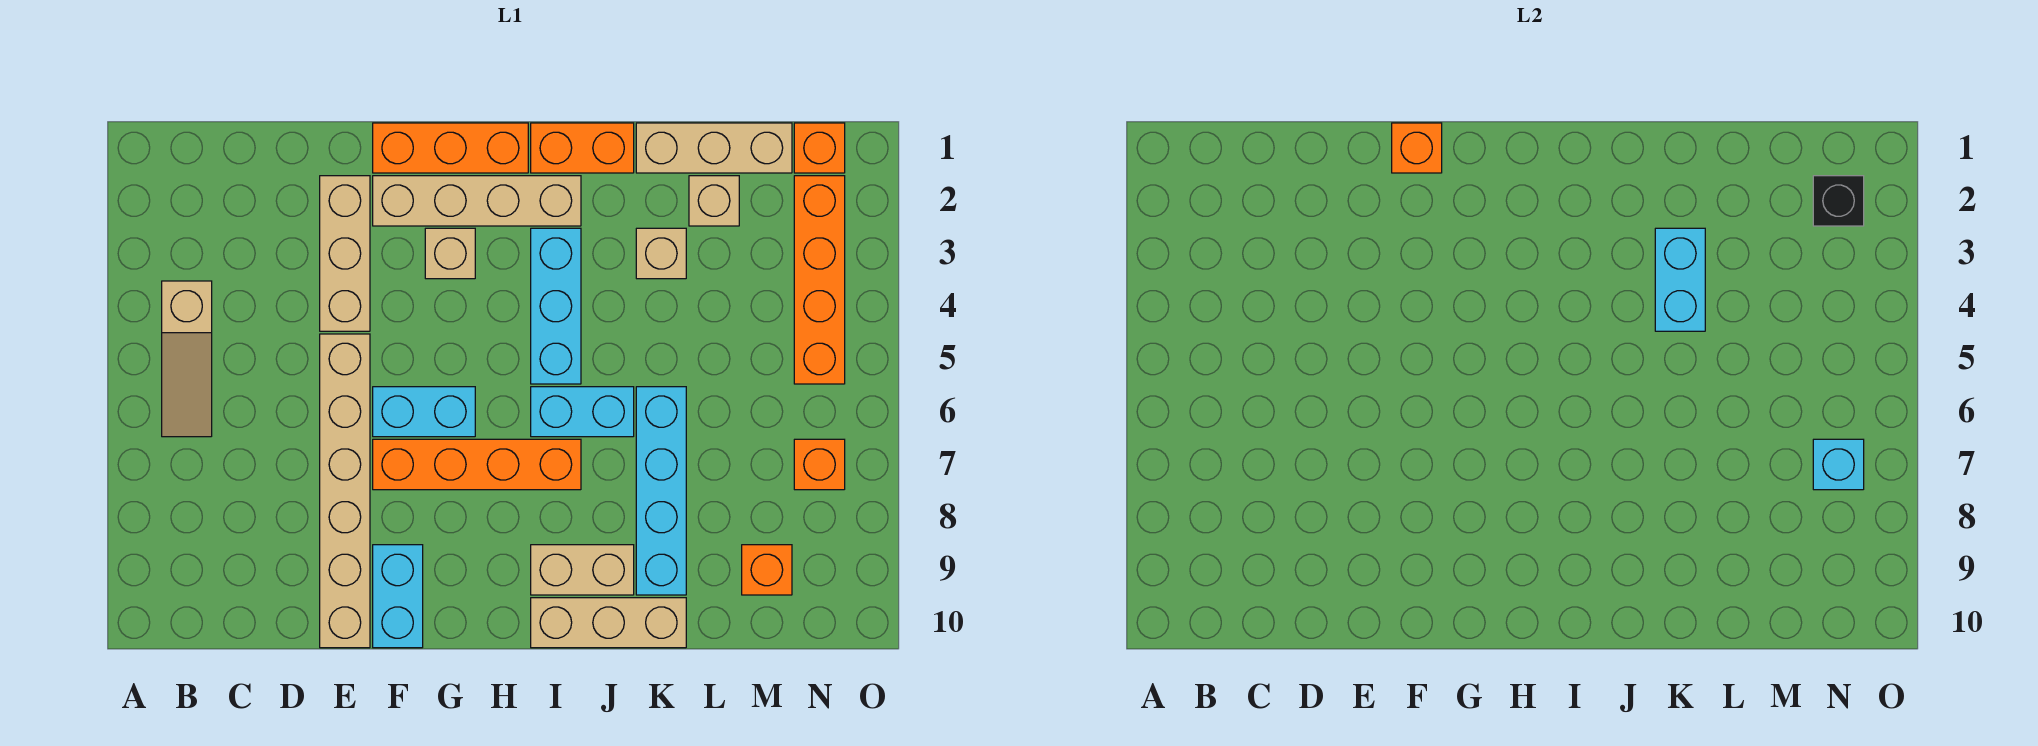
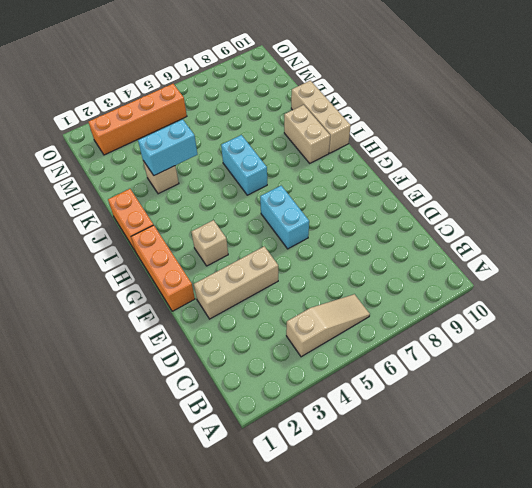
none -> tan 1x6 brick [320,334,370,648]
none -> tan 1x4 brick [373,176,581,226]
none -> orange 1x4 brick [373,439,581,490]

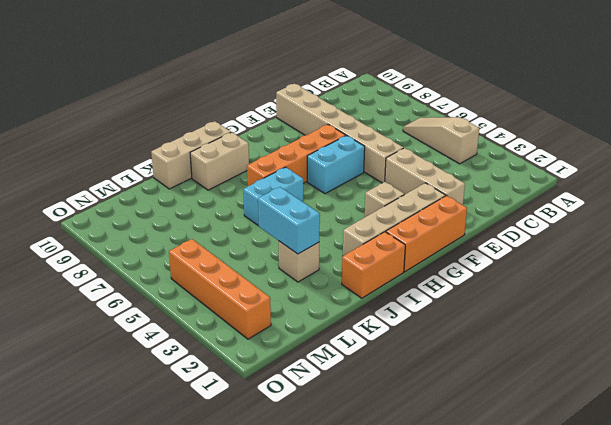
none -> cyan 1x2 brick [373,545,423,648]
none -> cyan 1x3 brick [531,228,581,384]
none -> tan 1x3 brick [636,123,792,173]

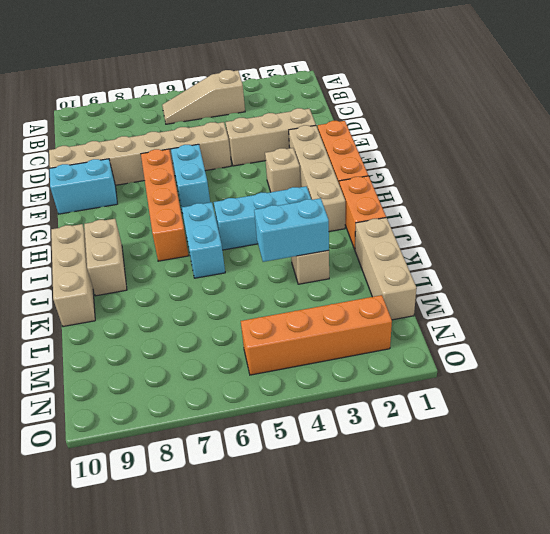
none -> cyan 1x4 brick [636,387,686,595]
none -> tan 1x1 brick [689,176,739,226]
none -> orange 1x1 brick [742,545,792,595]

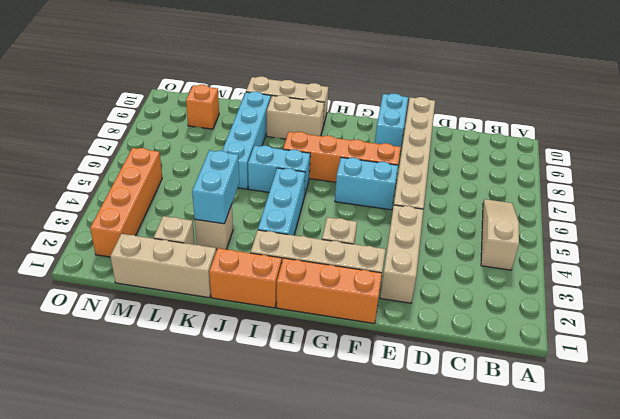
none -> orange 1x1 brick [794,123,845,173]
none -> orange 1x1 brick [794,439,845,490]
none -> orange 1x1 brick [1392,123,1442,173]

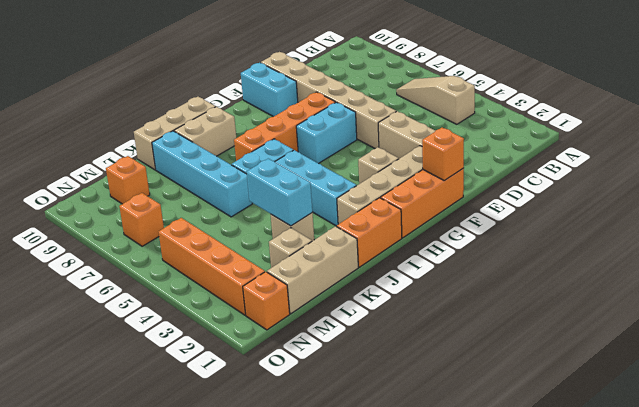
none -> black 1x1 brick [1813,176,1864,226]
none -> cyan 1x1 brick [1813,439,1864,490]

